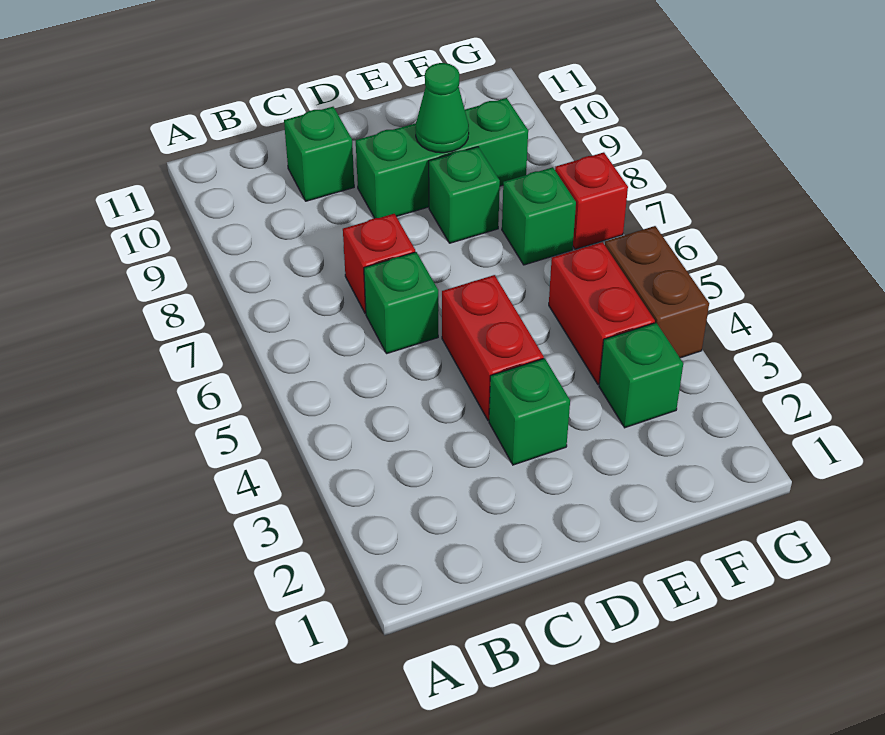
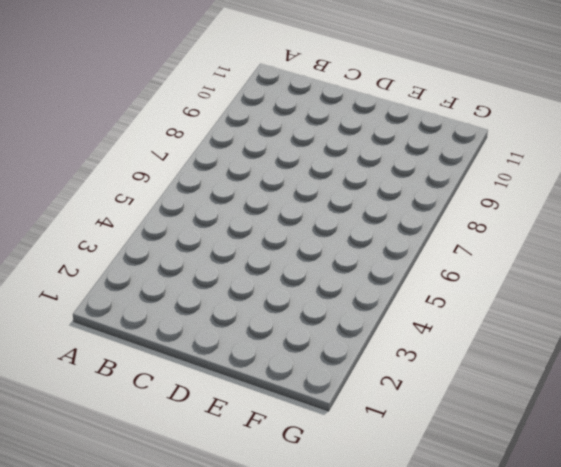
none -> green 1x1 brick [364,252,438,354]
none -> red 1x1 brick [343,214,415,313]
none -> green 1x1 brick [284,107,354,201]

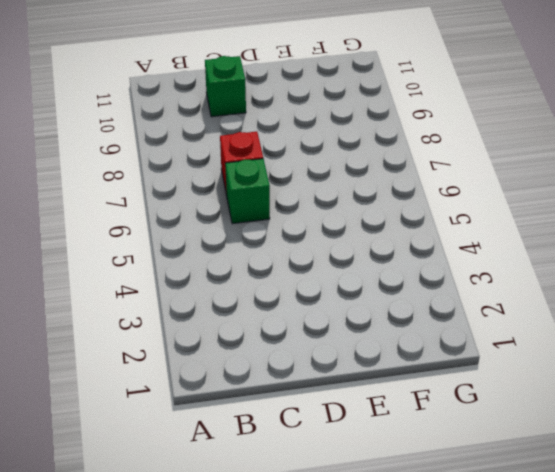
none -> green 1x1 brick [489,358,570,465]
none -> red 1x2 brick [442,275,544,421]
none -> green 1x3 brick [356,98,528,218]

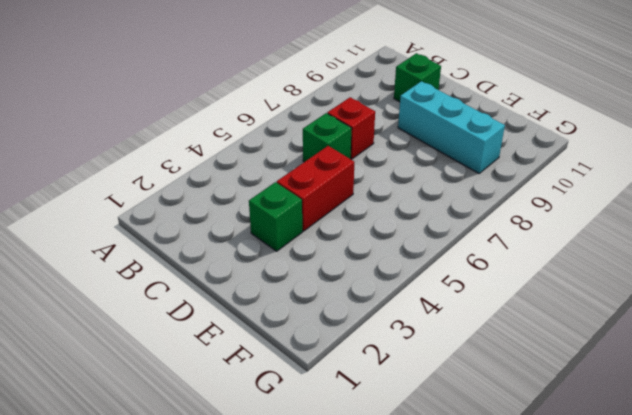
cyan 1x3 brick [398,81,505,173] -> green 1x3 brick [356,98,528,218]
none -> green 1x1 brick [429,147,500,243]
none -> green 1x1 brick [599,323,683,428]
none -> red 1x2 brick [549,242,655,385]

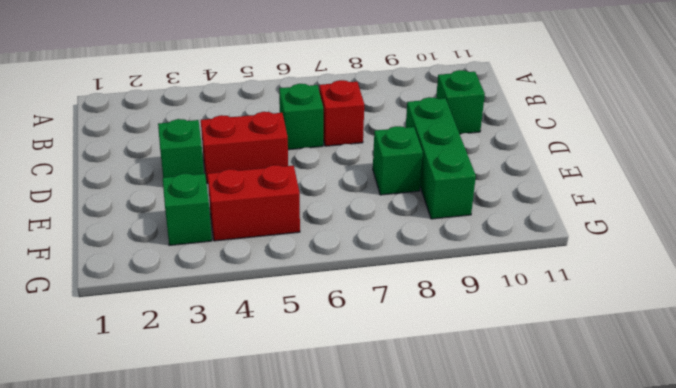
none -> green 1x1 brick [502,167,576,265]
none -> brown 1x2 brick [605,226,709,358]
none -> red 1x1 brick [555,152,628,249]

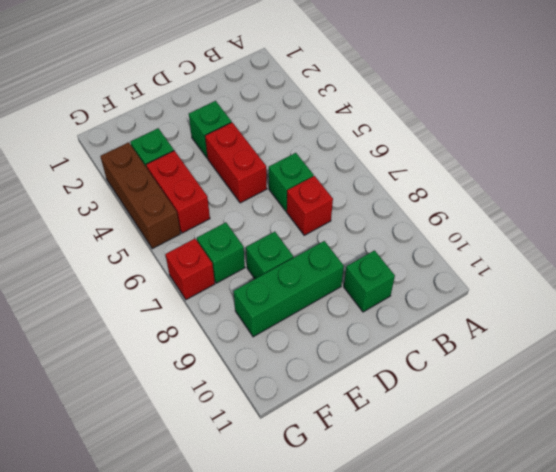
brown 1x3 brick [100,142,181,249] -> brown 1x2 brick [605,226,709,358]
none -> green 1x1 cone [415,63,469,153]

